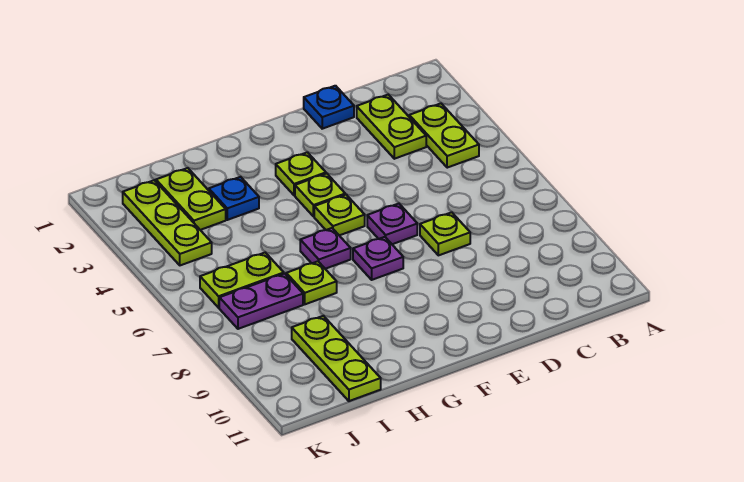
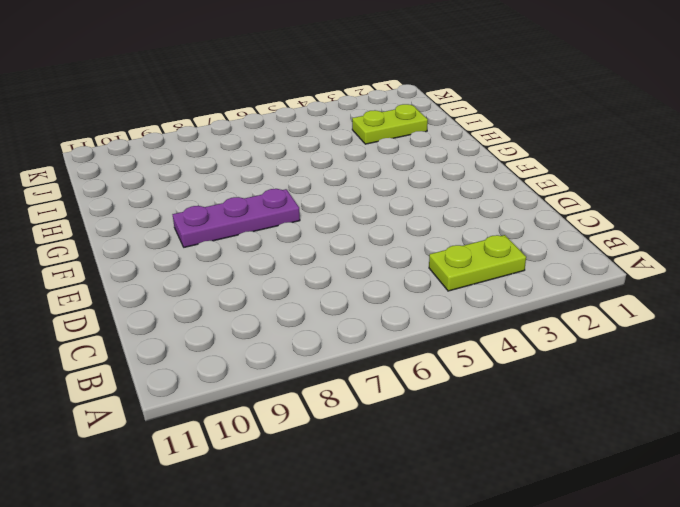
purple 1x3 plate [173,189,300,247] -> purple 1x1 plate [353,237,403,280]
none -> lime 1x2 plate [357,95,426,159]
none -> blue 1x1 plate [304,86,354,129]
none -> lime 1x1 plate [420,212,470,255]

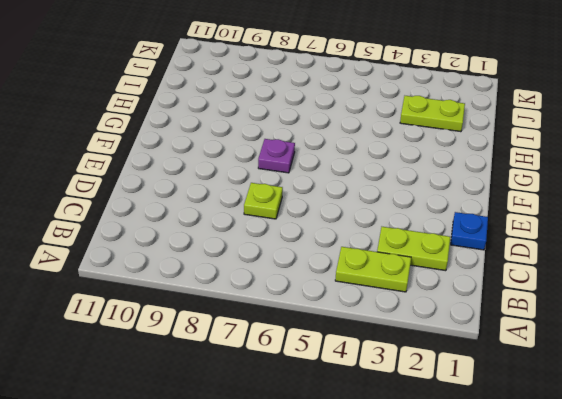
none -> purple 1x1 plate [367,204,417,244]
none -> lime 1x1 plate [276,152,326,195]
none -> lime 1x1 plate [295,174,345,217]

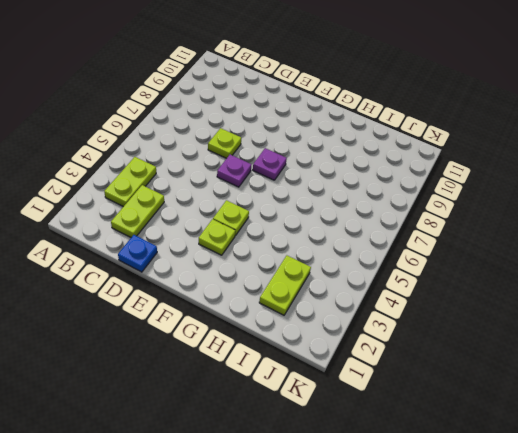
none -> lime 1x1 plate [314,195,365,235]
none -> purple 1x1 plate [300,228,351,269]
none -> blue 1x1 plate [209,177,259,220]

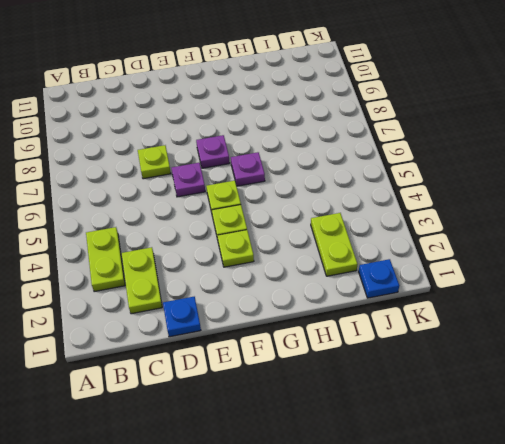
blue 1x1 plate [359,259,399,298] -> blue 1x1 plate moved to [209,177,259,220]
none -> lime 1x1 plate [286,261,337,304]
none -> lime 1x2 plate [200,253,284,308]
none -> purple 1x2 plate [219,274,303,329]

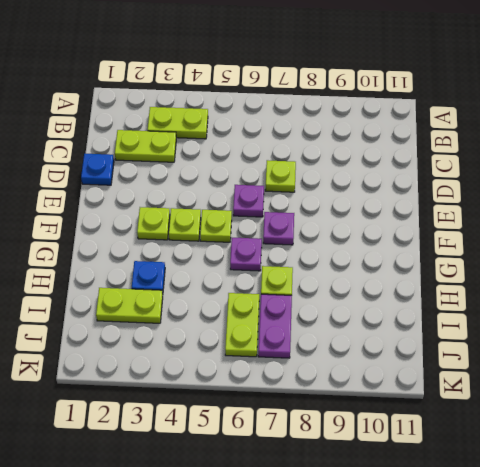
none -> lime 1x3 plate [292,316,381,401]
none -> lime 1x3 plate [123,180,212,265]

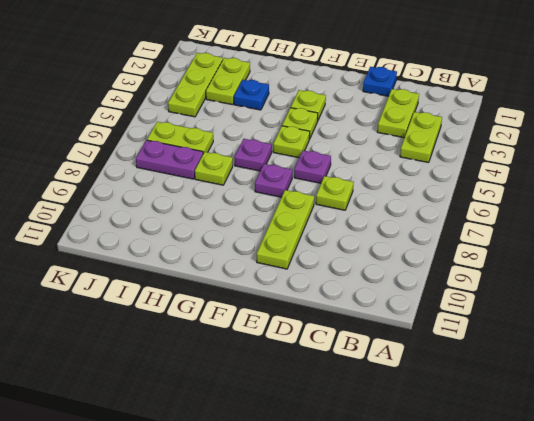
lime 1x3 plate [257,190,314,269] -> lime 1x3 plate moved to [292,316,381,401]

